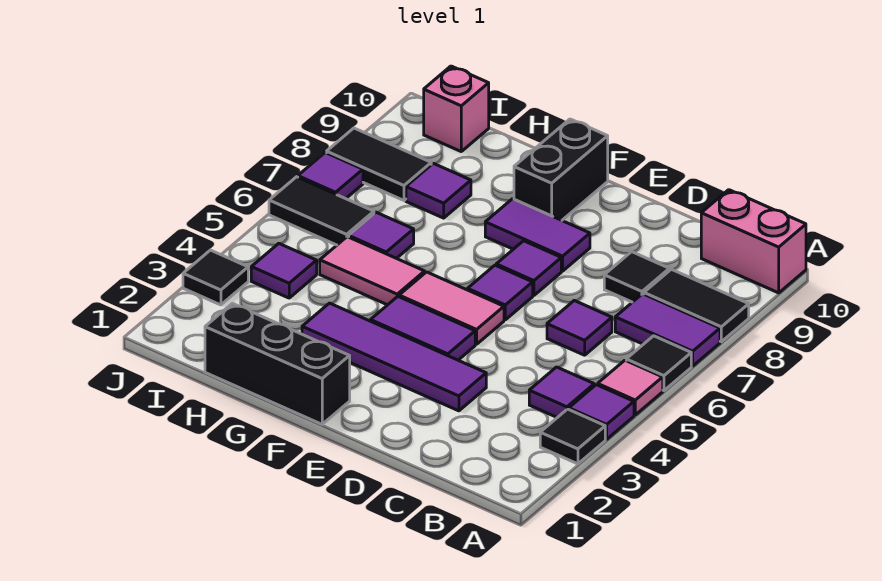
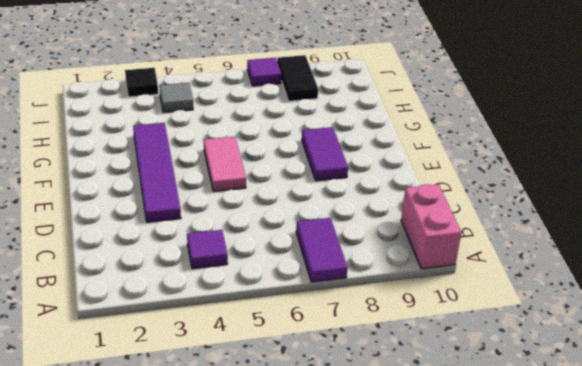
grey 1x1 tile [159,83,193,113] -> purple 1x1 tile [251,244,317,298]
none -> black 1x1 tile [540,409,605,464]
none -> purple 1x1 tile [569,385,634,439]
none -> pink 1x1 tile [598,360,663,415]

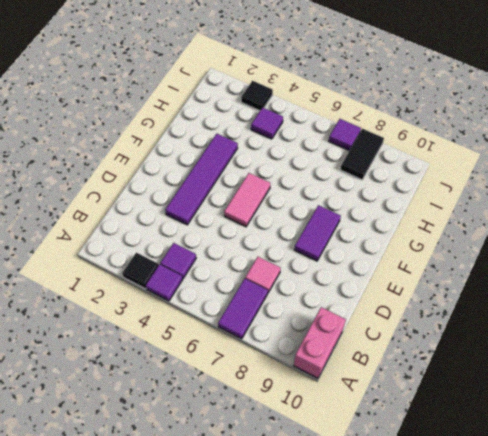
pink 1x1 tile [245,257,281,292] -> pink 1x1 tile moved to [598,360,663,415]
none -> black 1x1 tile [626,336,691,391]
none -> black 1x2 tile [644,269,749,342]
none -> purple 1x1 tile [547,301,612,355]

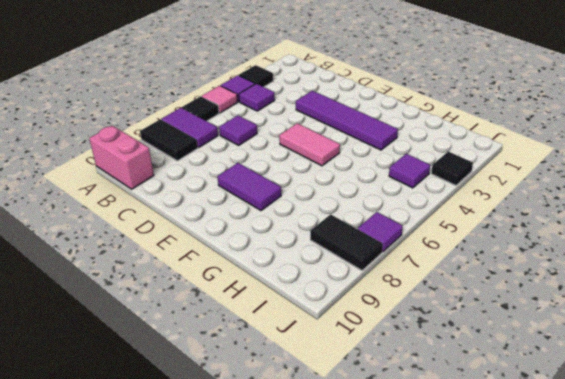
none -> black 1x1 tile [604,252,669,302]
none -> purple 1x2 tile [370,296,475,360]
none -> purple 1x1 tile [468,265,533,320]

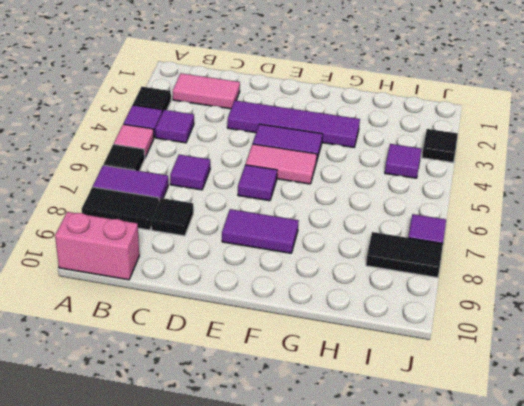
pink 1x2 tile [173,73,240,109] -> pink 1x2 tile moved to [320,237,425,305]
none -> purple 1x1 tile [496,241,561,295]
none -> black 1x3 brick [205,304,350,424]
none -> black 1x2 brick [514,119,608,220]

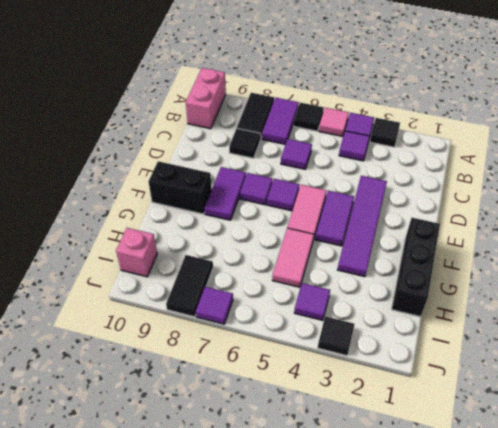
none -> purple 1x1 tile [349,212,414,258]
none -> purple 1x1 tile [406,163,471,218]
none -> black 1x2 tile [269,177,374,245]

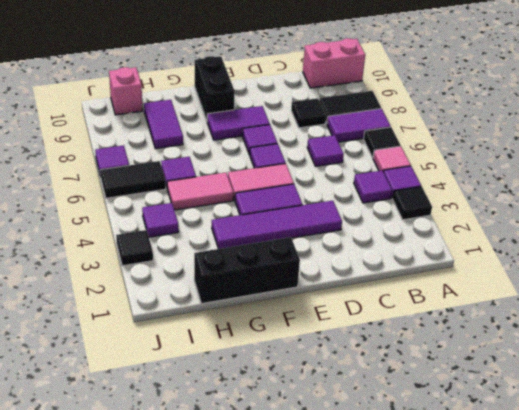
purple 1x2 tile [144,100,183,149] -> purple 1x1 tile [406,163,471,218]
none -> black 1x2 tile [327,128,431,200]

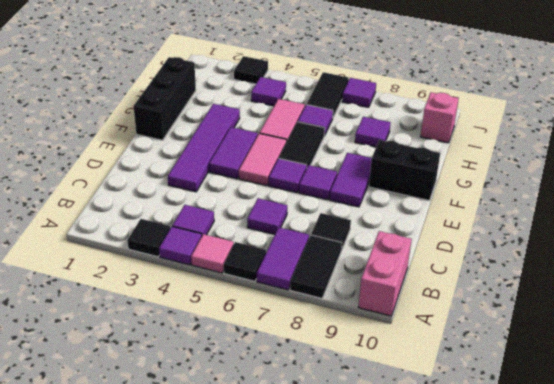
black 1x2 tile [279,122,325,167] -> black 1x2 tile moved to [327,128,431,200]

